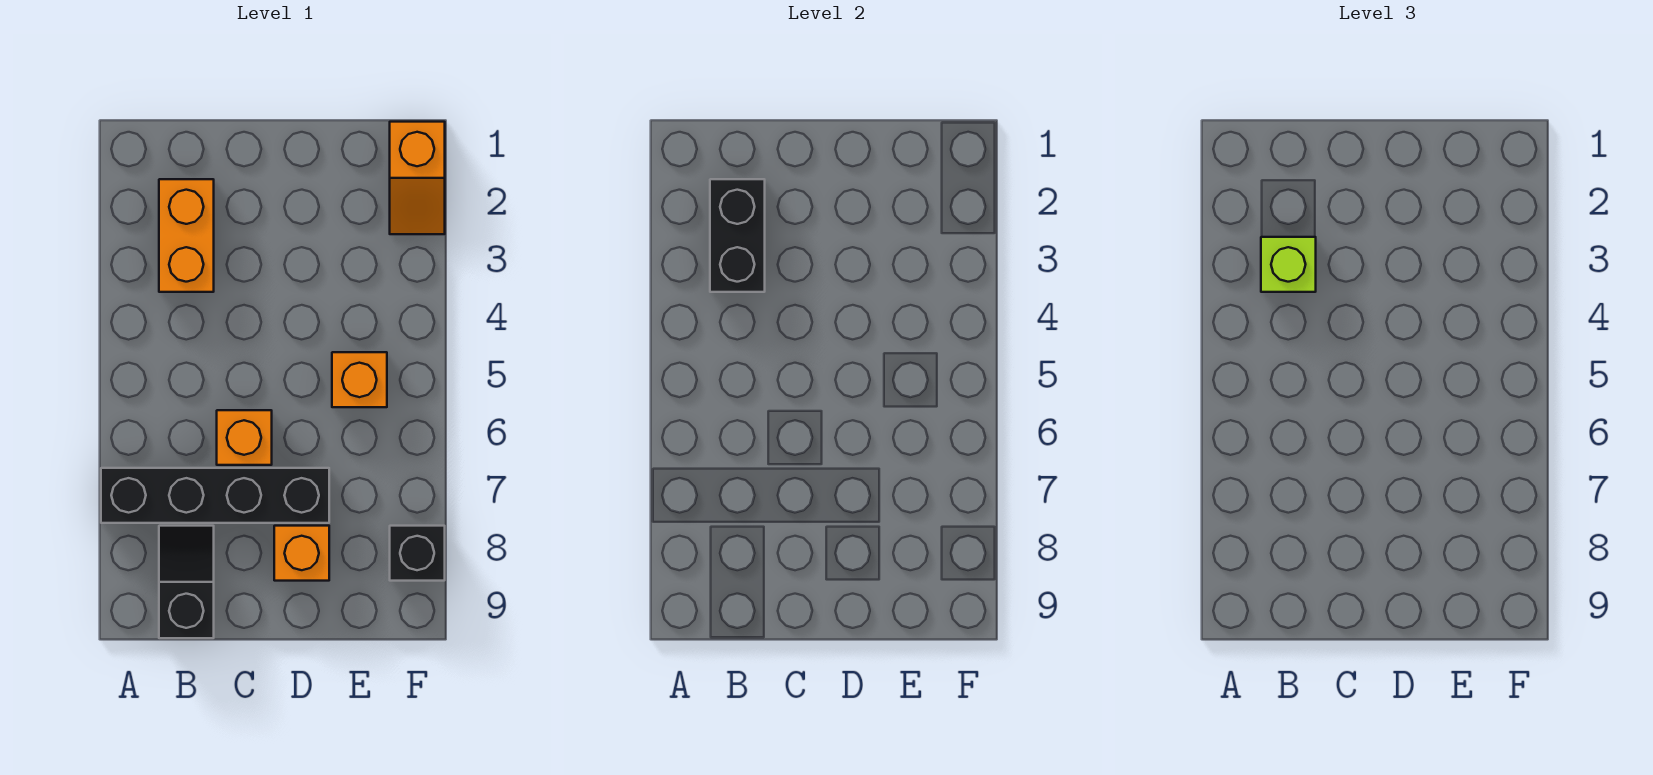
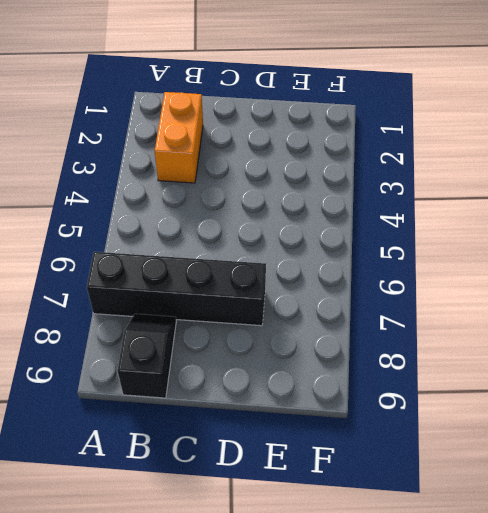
none -> orange 1x1 brick [217,410,272,465]
none -> orange 1x1 brick [274,526,329,581]

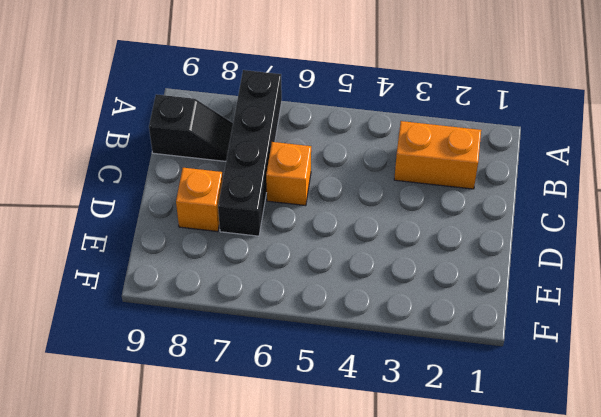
none -> orange 1x1 brick [332,352,387,407]
none -> orange 1x2 slope [390,122,445,234]

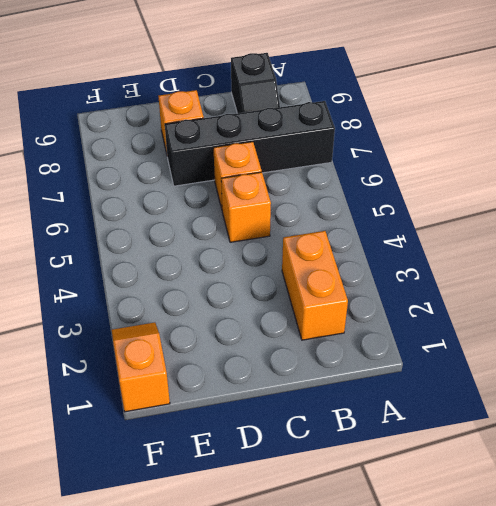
orange 1x1 brick [221,172,271,242] -> orange 1x1 brick moved to [332,352,387,407]
none -> black 1x1 brick [390,526,445,581]
none -> black 1x2 brick [710,179,765,292]

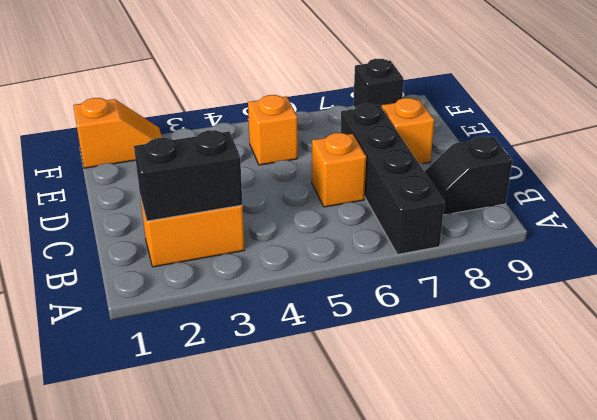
none -> lime 1x1 brick [1261,237,1316,292]

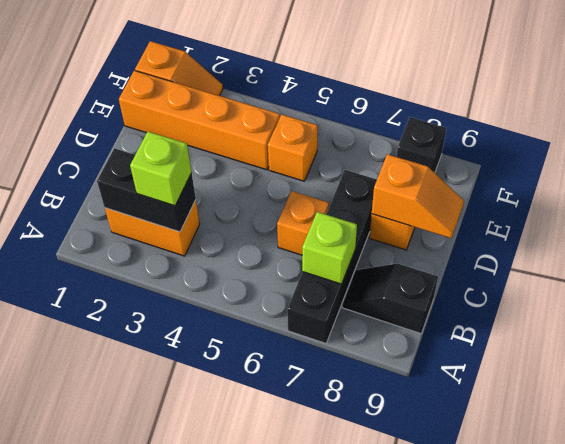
lime 1x1 brick [302,212,357,284] -> none
orange 1x2 slope [372,154,464,238] -> none
orange 1x4 brick [119,70,280,170] -> none

